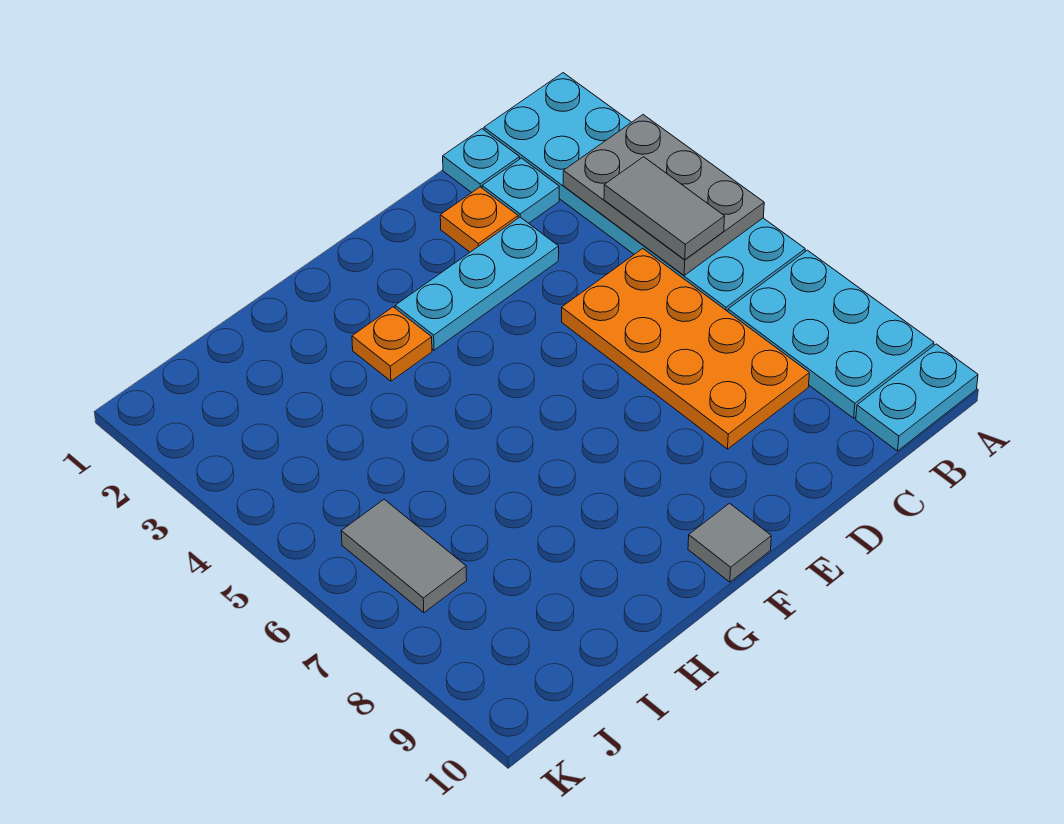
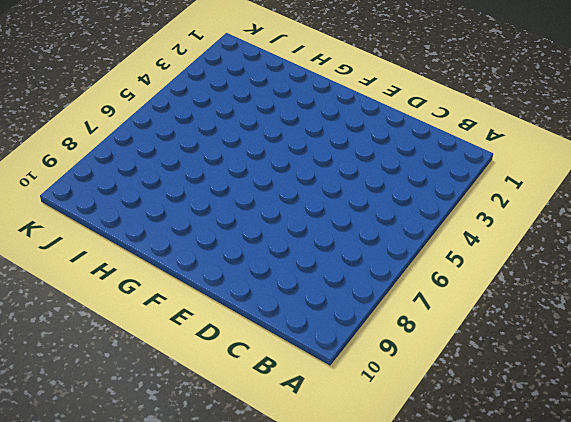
none -> cyan 2x6 plate [484,73,805,311]
none -> cyan 2x3 plate [728,250,934,418]
none -> cyan 1x2 plate [856,344,978,451]

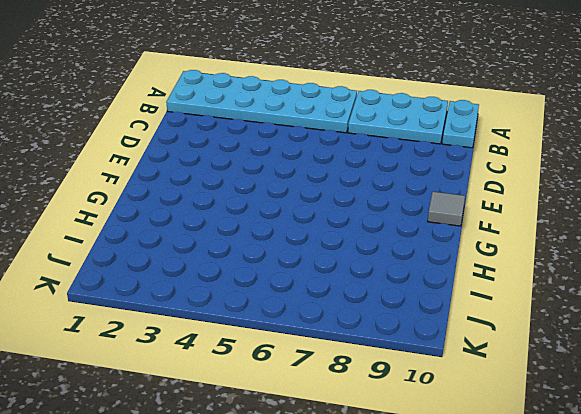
none -> cyan 1x1 plate [443,129,520,193]
none -> cyan 1x1 plate [482,158,559,223]
none -> orange 2x4 plate [562,249,809,449]

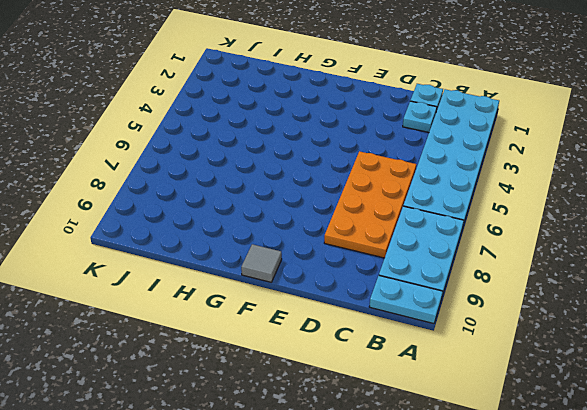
none -> orange 1x1 plate [440,187,518,252]
none -> cyan 1x3 plate [395,217,559,350]
none -> orange 1x1 plate [352,307,432,381]

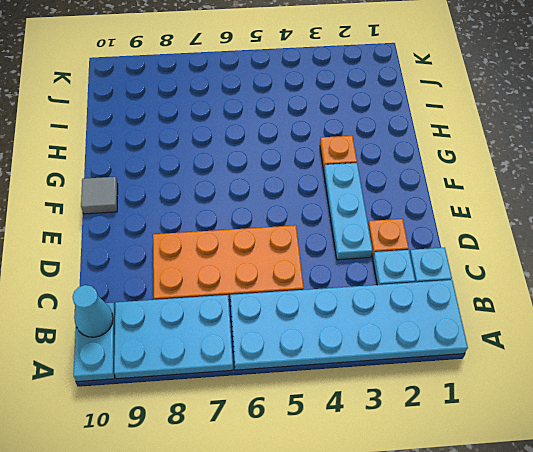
cyan 1x1 cone [73,285,113,337] -> none
none -> grey 1x2 tile [341,499,467,613]
none -> grey 2x3 plate [563,115,764,275]
none -> grey 1x2 tile [604,157,725,260]

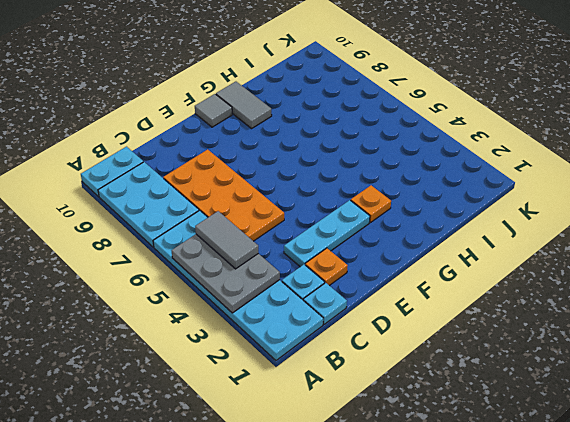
grey 1x2 tile [216,82,272,128] -> grey 1x2 tile moved to [341,499,467,613]

